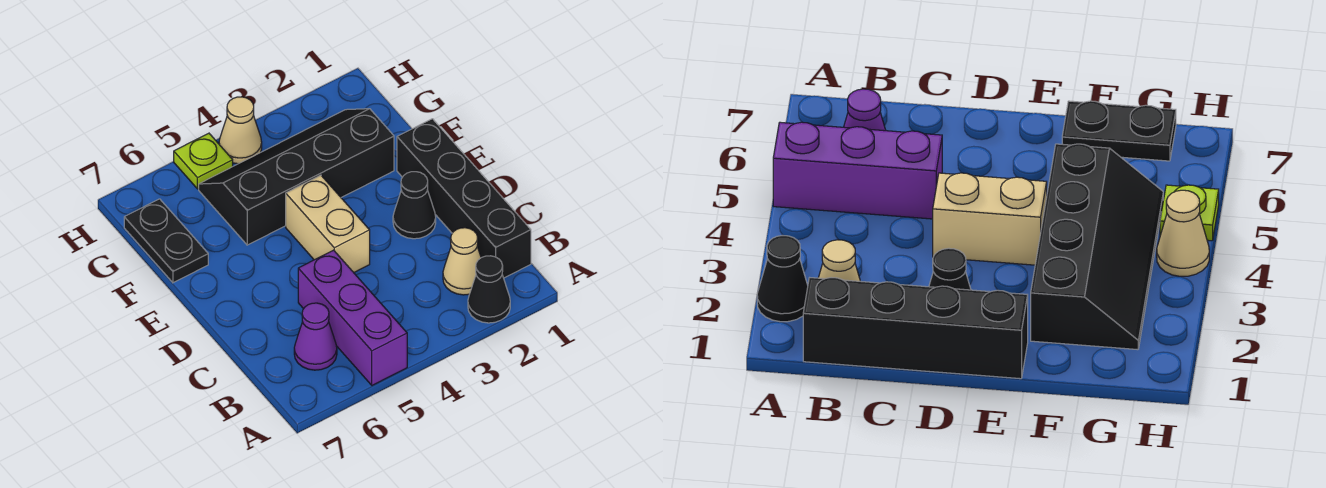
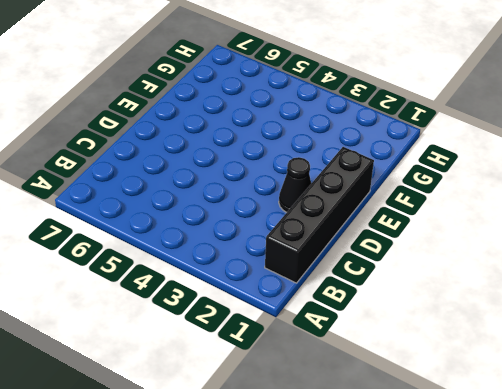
none -> black 1x1 cone [468,256,510,323]
none -> purple 1x3 brick [298,250,407,385]

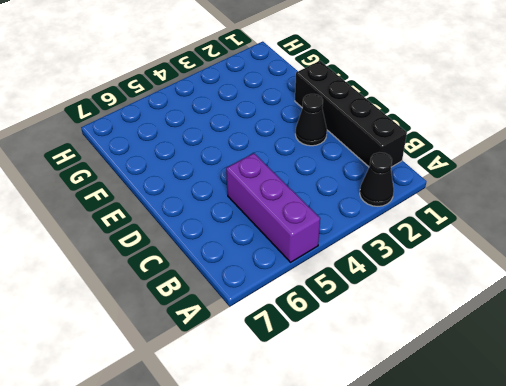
none -> tan 1x1 cone [443,228,481,295]
none -> purple 1x1 cone [294,303,337,370]

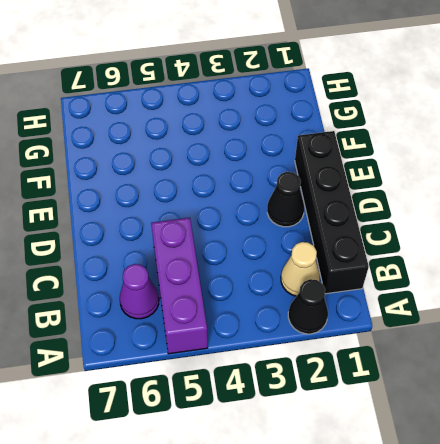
none -> tan 1x2 brick [286,175,370,272]
none -> black 2x4 slope [199,109,394,245]

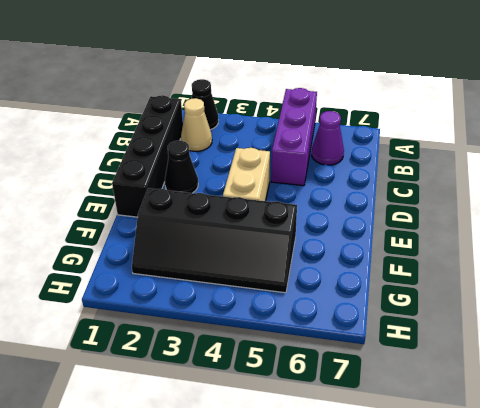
none -> black 1x2 plate [124,199,208,283]
none -> tan 1x1 cone [219,97,262,164]

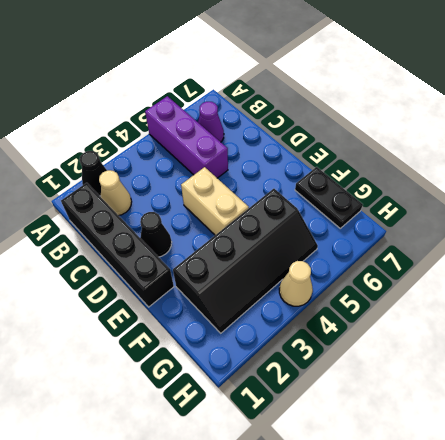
none -> lime 1x1 plate [174,133,233,189]

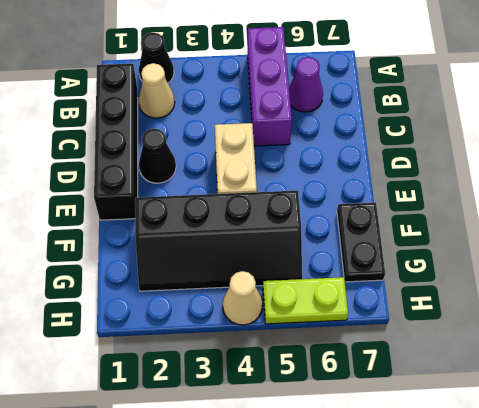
lime 1x2 plate [263,277,348,324] -> lime 1x1 plate [174,133,233,189]

